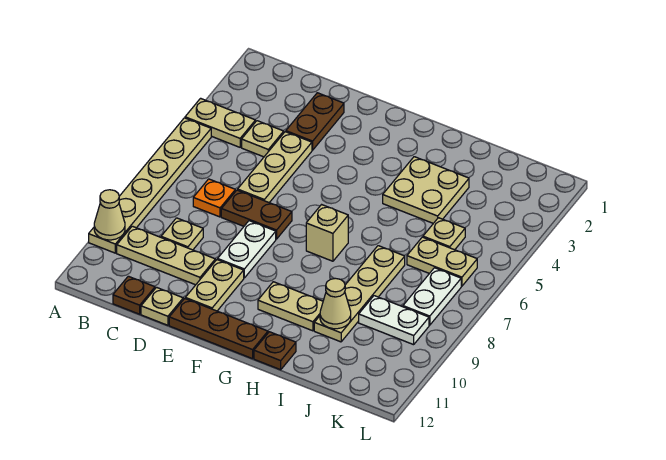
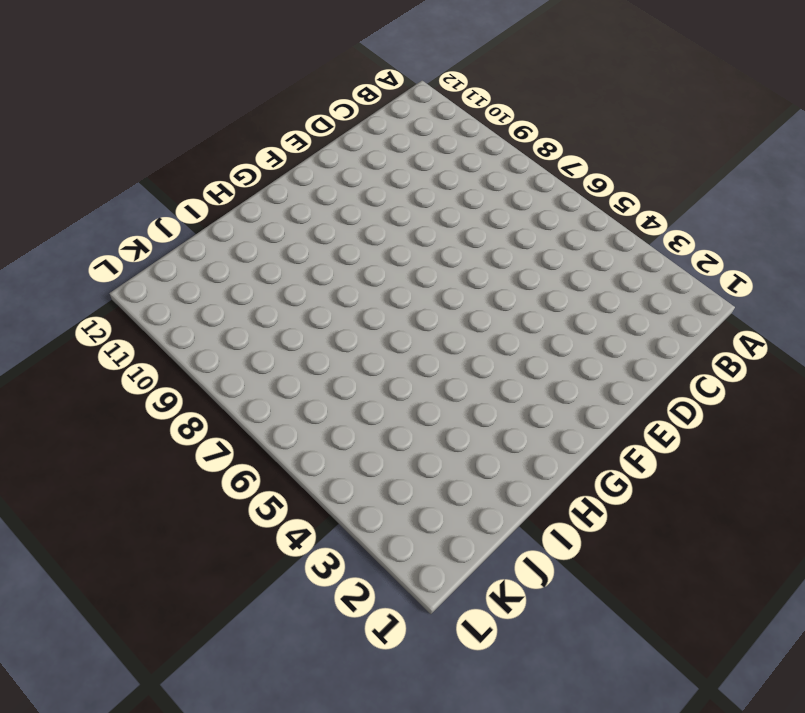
none -> tan 1x2 plate [185,98,255,147]
none -> tan 1x6 plate [89,118,211,253]
none -> tan 1x3 plate [117,226,215,285]

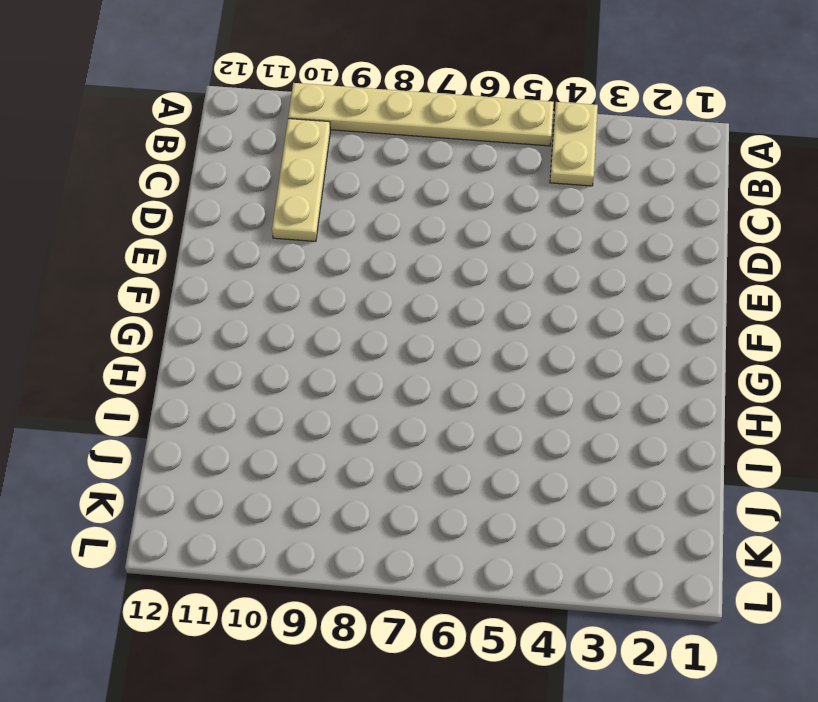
none -> tan 1x1 plate [242,121,284,157]
none -> orange 1x1 plate [193,179,235,217]
none -> tan 1x1 plate [161,218,203,250]

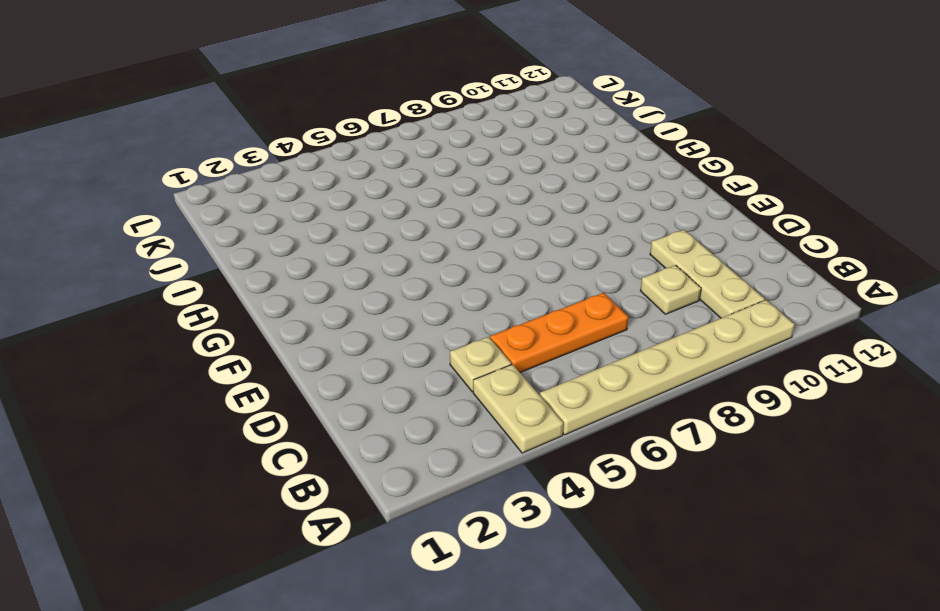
orange 1x3 plate [490,293,628,372] -> orange 1x1 plate [193,179,235,217]
none -> brown 1x1 plate [113,276,155,314]
none -> brown 1x2 plate [286,93,344,150]
none -> tan 1x3 plate [238,132,312,203]

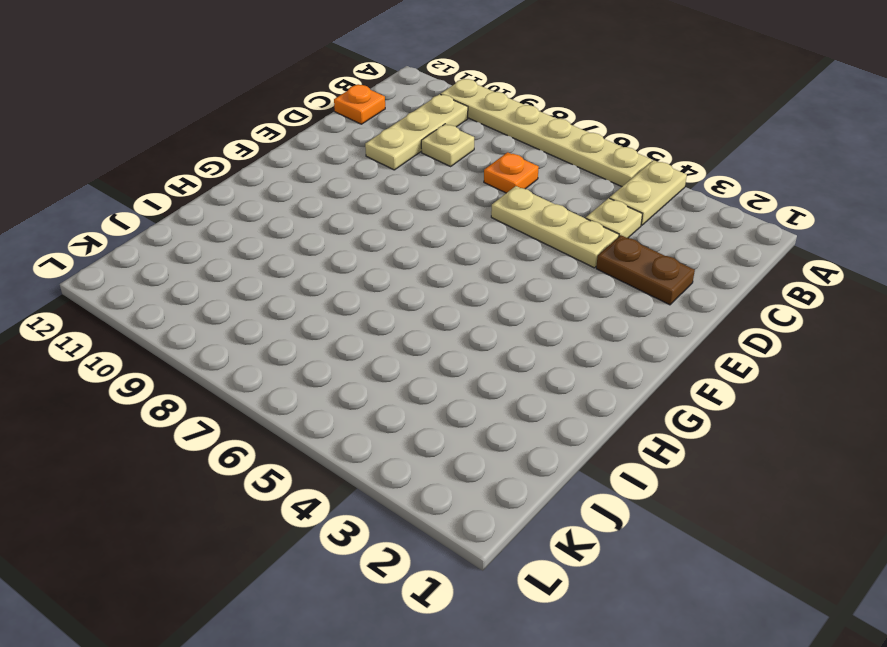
orange 1x1 plate [334,84,385,124] -> brown 1x1 plate [113,276,155,314]
none -> brown 1x2 plate [221,190,292,239]
none -> tan 1x1 plate [141,287,183,325]
none -> white 1x2 plate [218,221,276,278]

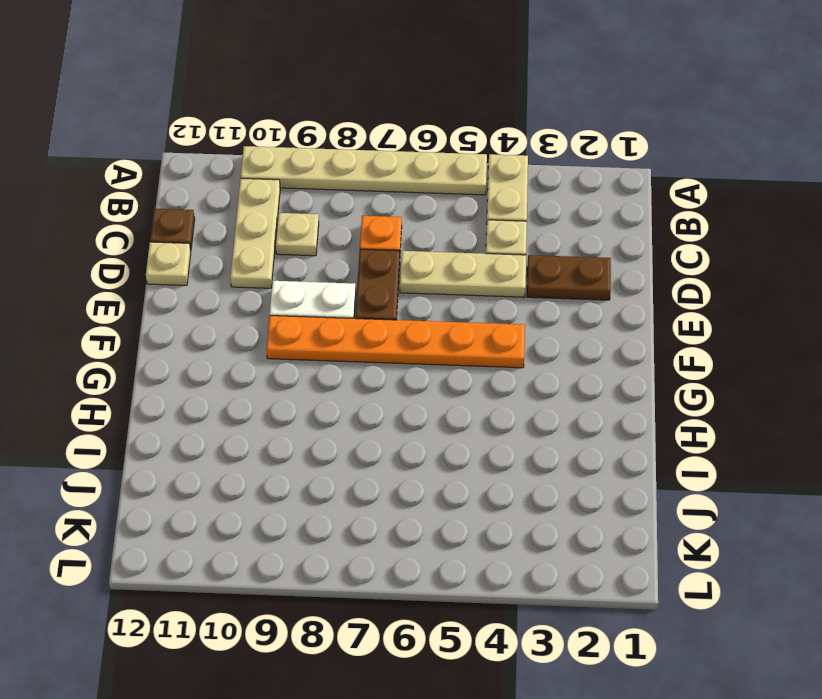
orange 1x6 plate [266,316,525,368] -> none
none -> tan 1x2 plate [185,260,244,311]
none -> brown 1x3 plate [169,299,268,359]
none -> tan 1x1 brick [306,205,348,261]

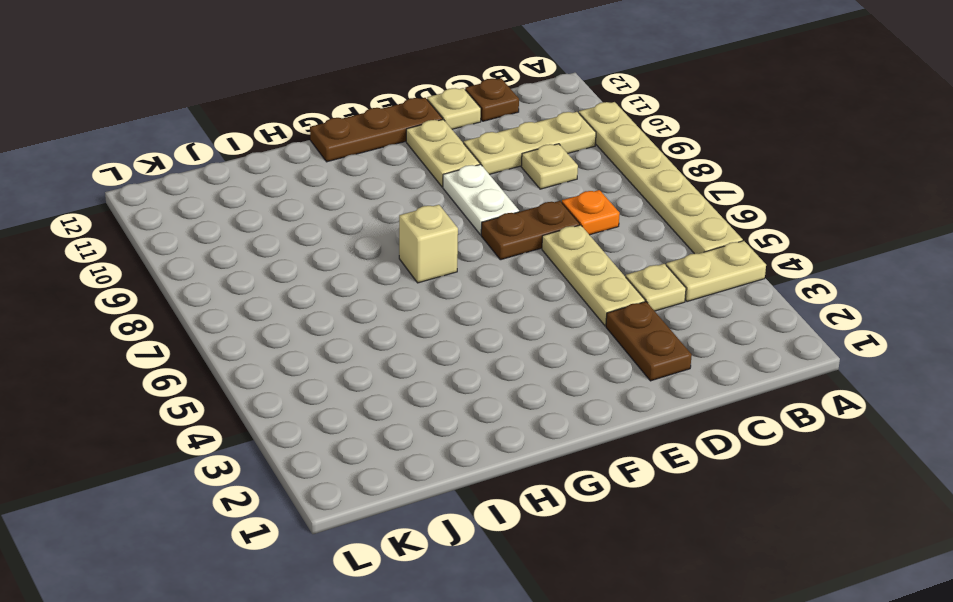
none -> tan 1x2 plate [258,282,323,331]
none -> tan 2x2 plate [383,157,469,223]
none -> brown 1x1 plate [254,332,296,370]

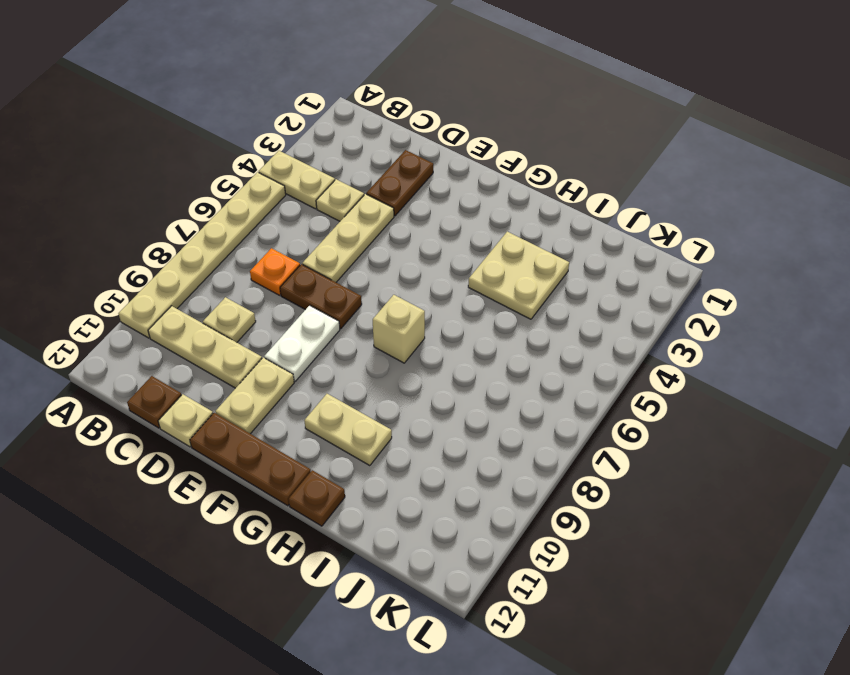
none -> tan 1x4 plate [314,246,405,342]
none -> tan 1x1 plate [423,218,465,250]
none -> tan 1x2 plate [407,237,477,286]

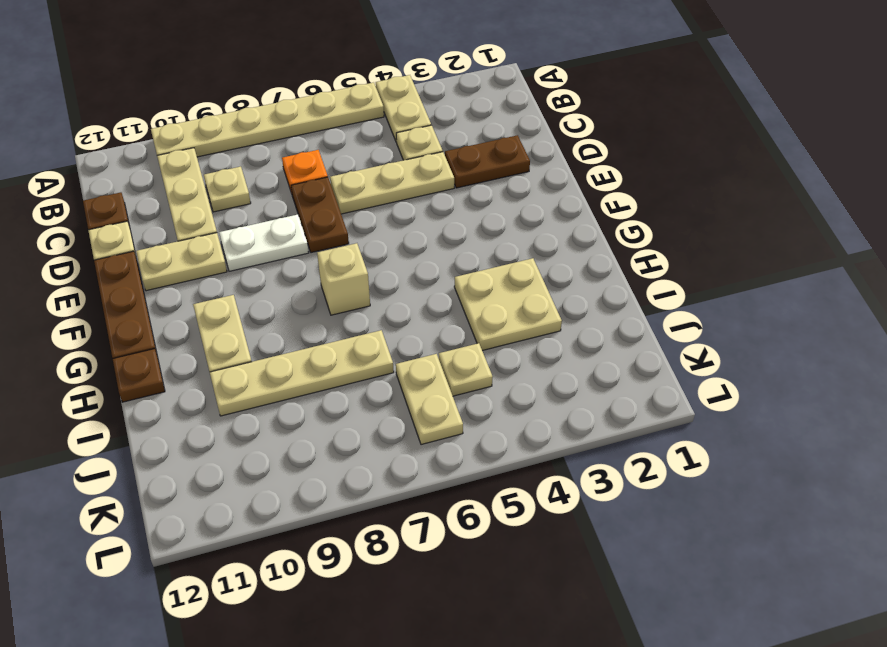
none -> white 1x2 plate [359,296,429,345]
none -> white 1x2 plate [403,268,461,325]
none -> tan 1x1 cone [94,190,125,240]

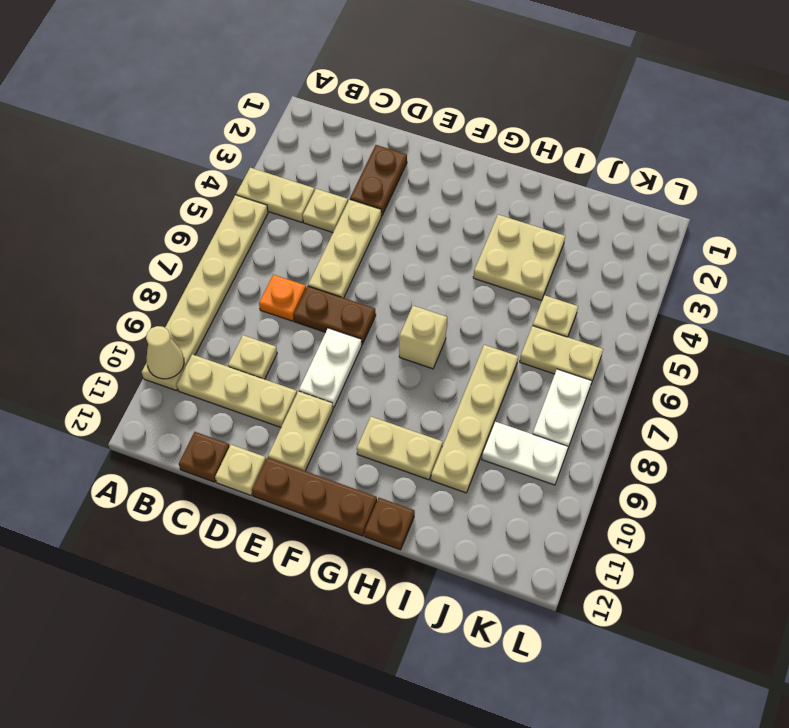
none -> tan 1x1 cone [320,278,351,329]

